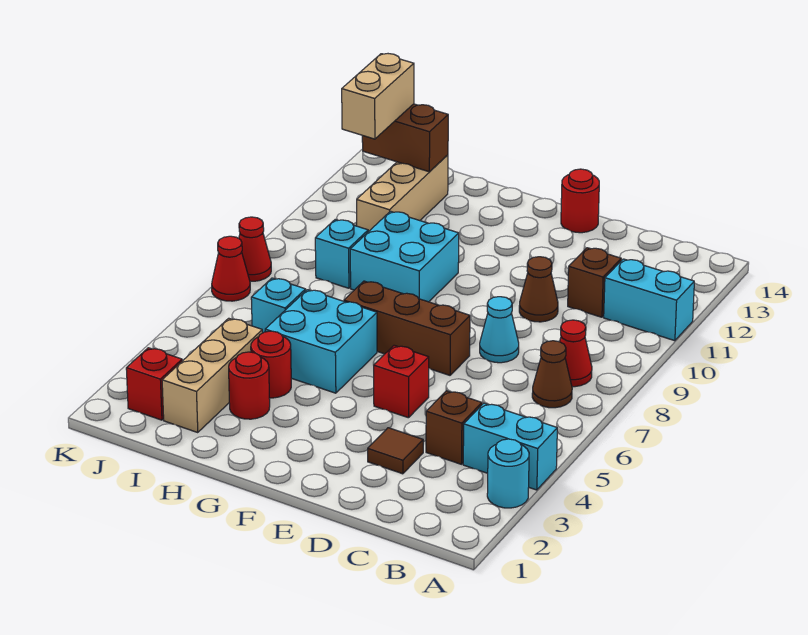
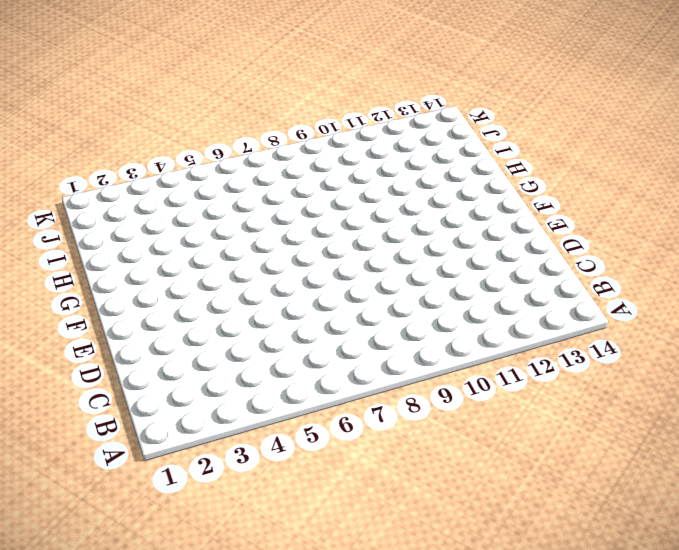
none -> cyan 1x1 round brick [487,439,529,508]
none -> cyan 1x2 brick [463,403,557,490]
none -> cyan 1x2 brick [604,259,694,341]

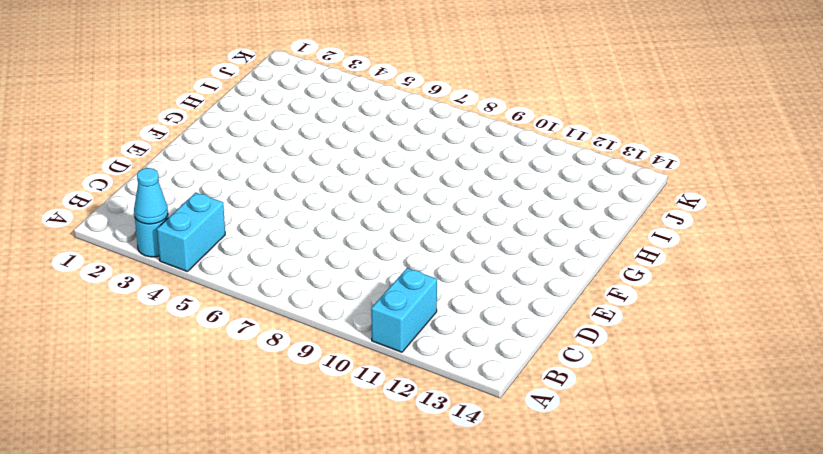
cyan 1x1 cone [134,168,168,224] -> cyan 1x1 cone moved to [480,297,519,363]
none -> brown 1x1 cone [532,341,572,408]
none -> red 1x1 cone [560,320,592,387]
none -> brown 1x1 brick [426,391,482,464]

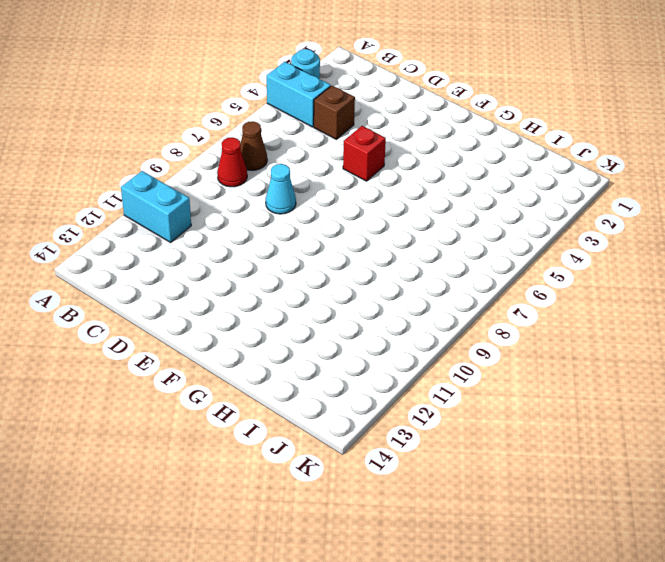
none -> brown 1x1 brick [568,248,621,317]
none -> brown 1x1 tile [368,428,423,474]
none -> brown 1x1 cone [519,257,558,322]

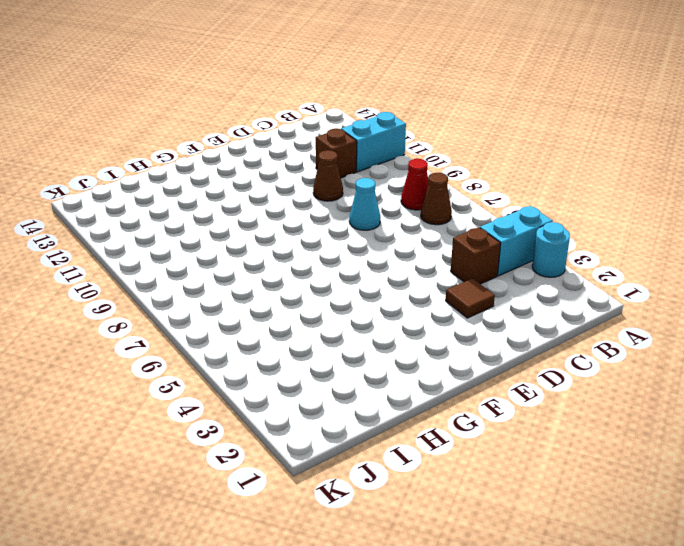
none -> red 1x1 brick [374,345,429,418]
none -> brown 1x3 brick [344,281,470,375]
none -> red 1x1 round brick [561,169,599,233]

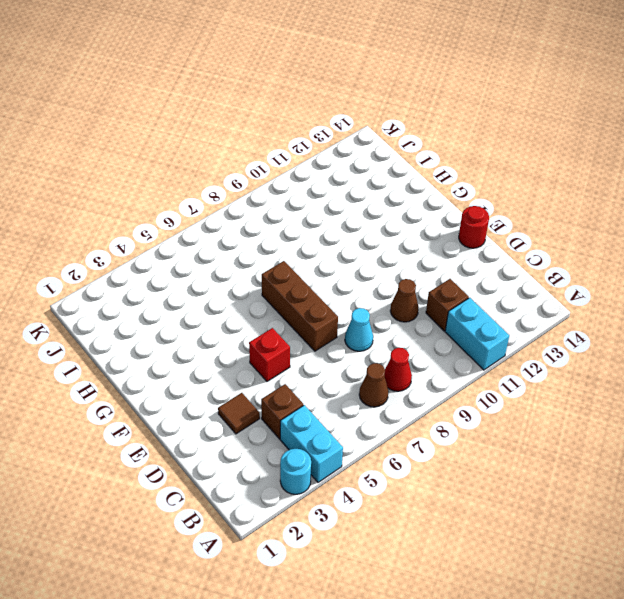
none -> cyan 2x2 brick [265,290,377,393]
none -> cyan 2x2 brick [350,211,459,302]
none -> red 1x1 round brick [229,352,270,419]

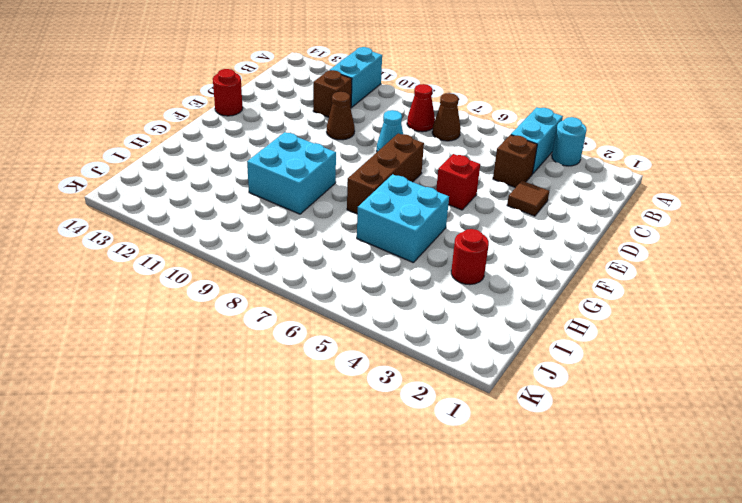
none -> red 1x1 round brick [251,331,291,398]
none -> tan 1x3 brick [162,318,262,433]
none -> cyan 1x1 brick [251,278,306,333]

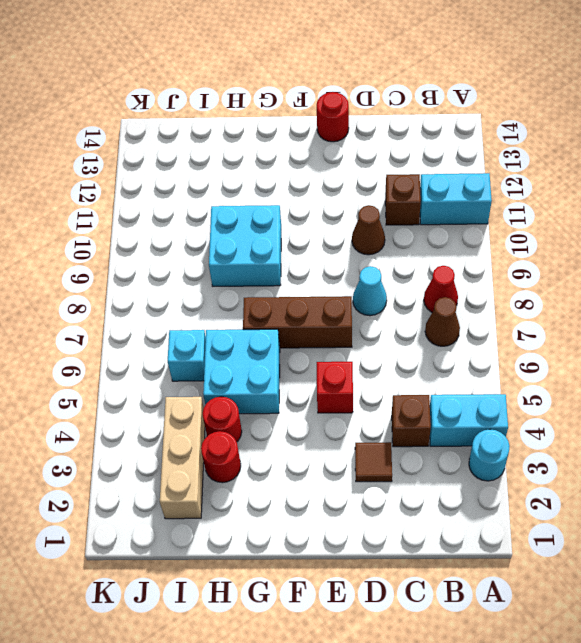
none -> cyan 1x1 brick [315,219,368,288]
none -> tan 1x3 brick [357,155,448,232]
none -> red 1x1 brick [126,348,182,420]

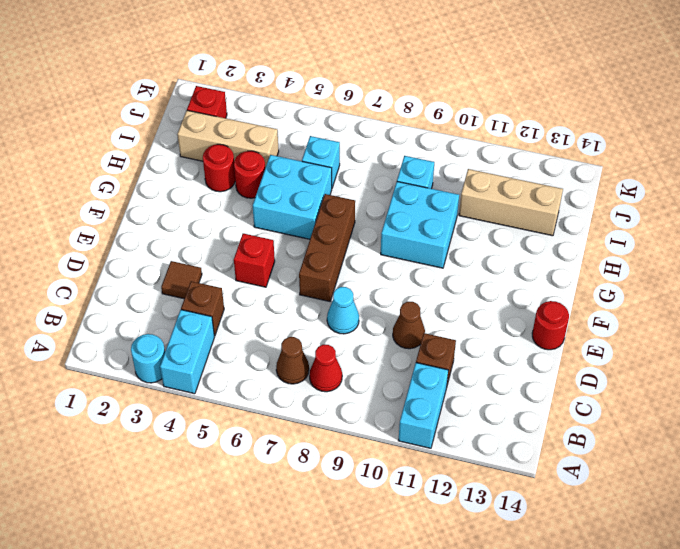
none -> red 1x1 cone [212,236,250,301]
none -> red 1x1 cone [239,217,271,281]
none -> brown 1x2 brick [362,104,448,172]

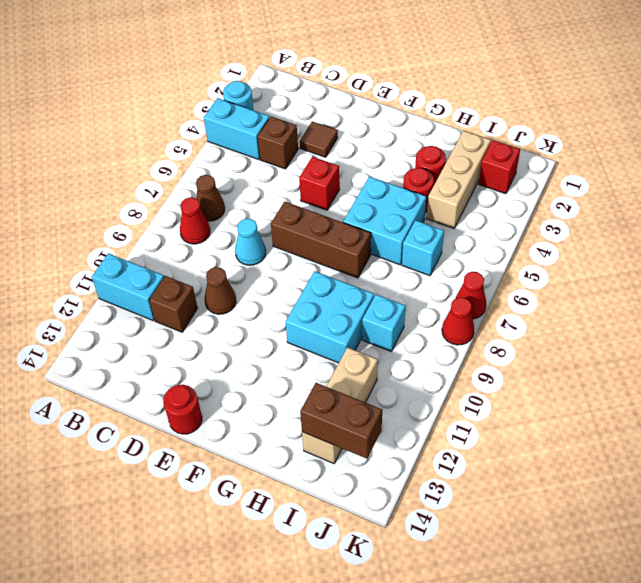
none -> tan 1x2 brick [342,54,414,139]

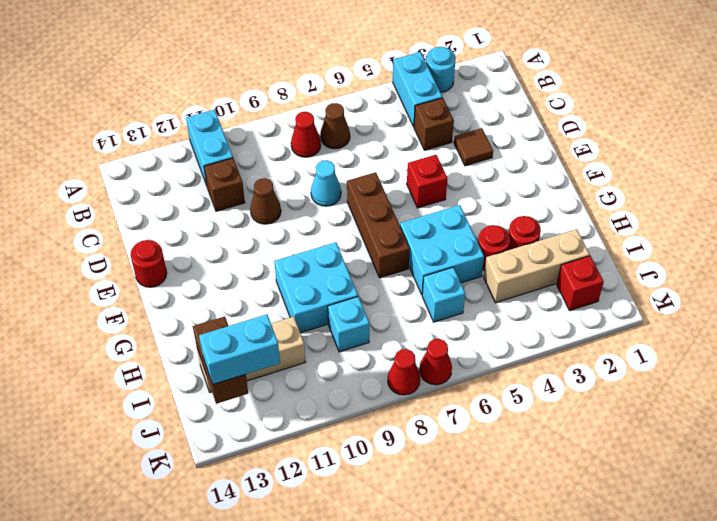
cyan 1x2 brick [199,314,280,384] -> tan 1x2 brick [342,54,414,139]

